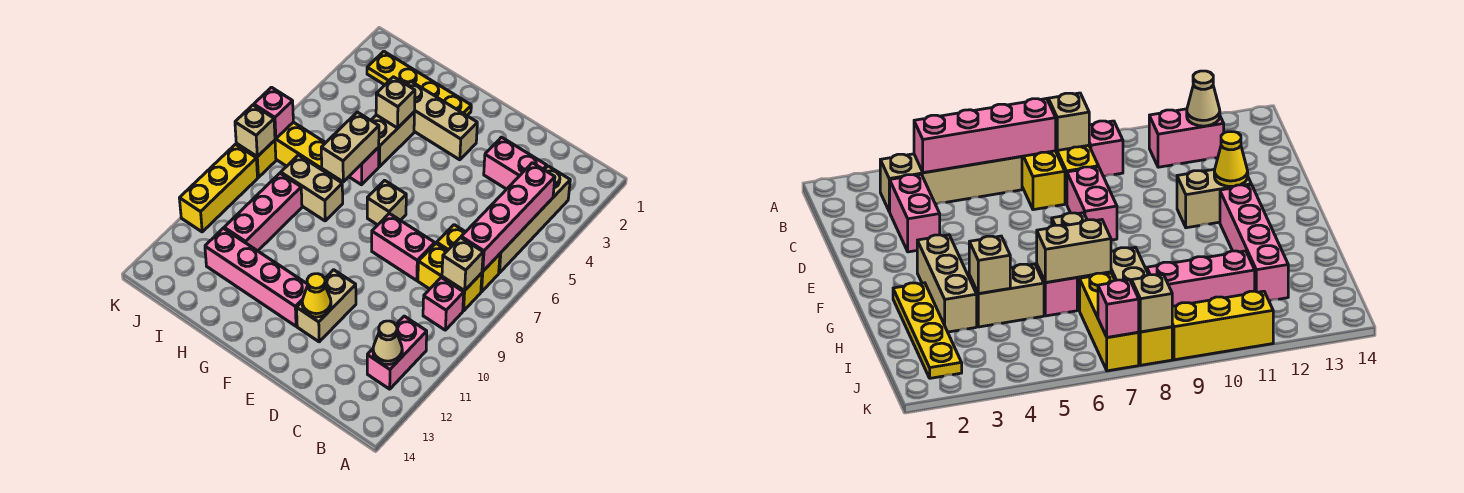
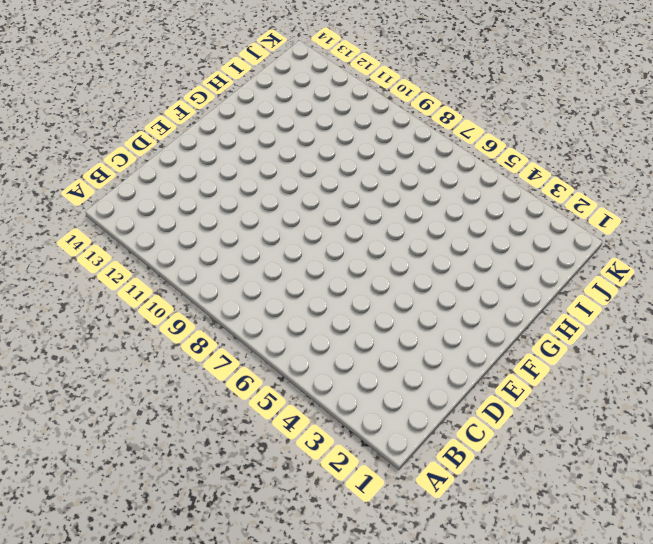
none -> tan 1x4 brick [499,166,570,273]
none -> yellow 1x2 brick [437,225,500,292]
none -> yellow 1x2 brick [418,243,482,311]

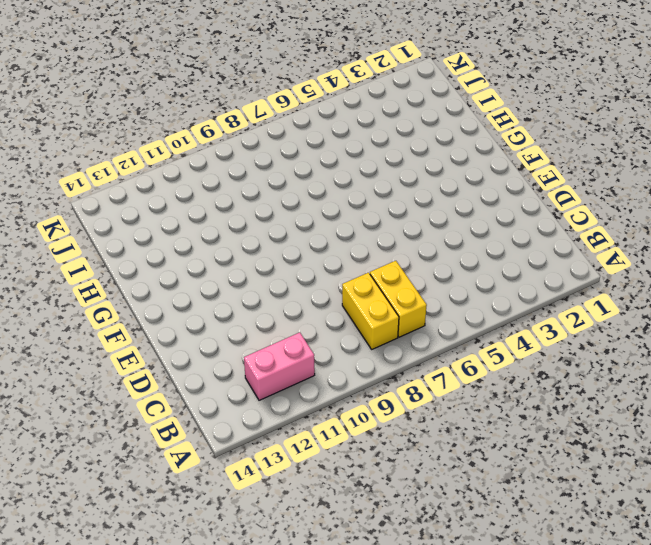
none -> tan 1x4 brick [499,166,570,273]
none -> pink 1x1 brick [423,278,464,330]
none -> pink 1x2 brick [484,137,547,189]

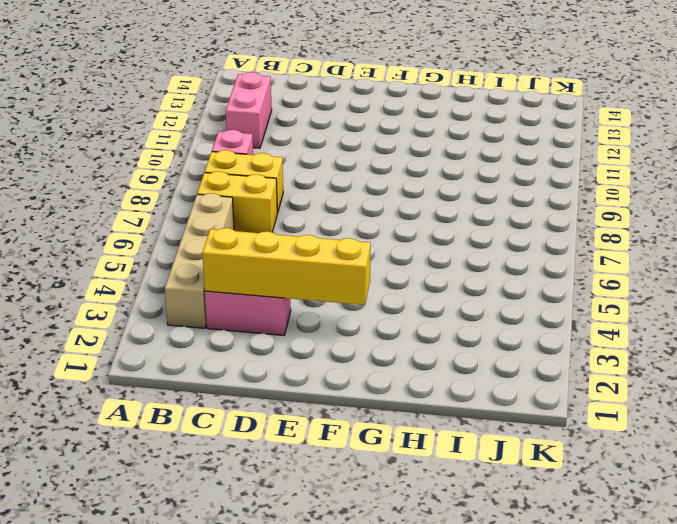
yellow 1x4 brick [202,228,371,305] -> none
none -> pink 1x2 brick [372,213,435,280]
none -> tan 1x2 brick [297,270,356,342]
none -> tan 1x3 brick [407,81,477,160]

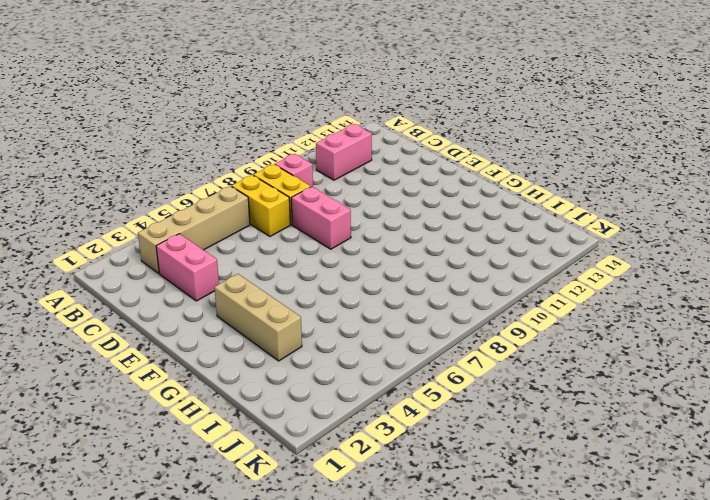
none -> tan 1x2 brick [297,270,356,342]
none -> tan 1x1 brick [367,180,406,225]
none -> pink 1x4 brick [205,228,307,326]

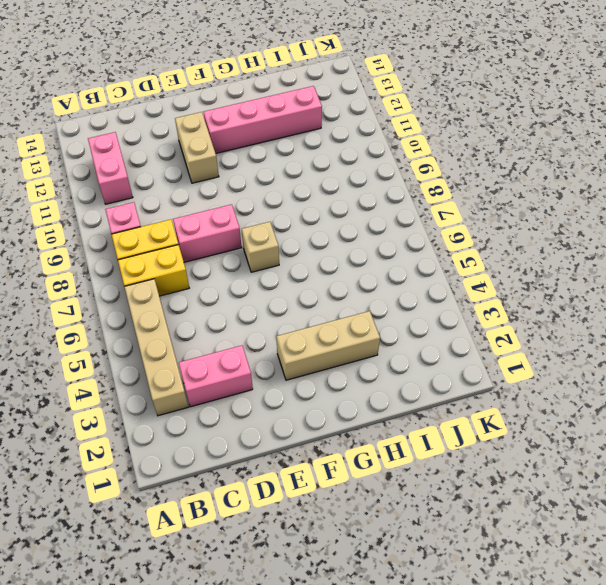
none -> yellow 1x4 plate [367,51,471,115]
none -> tan 1x2 brick [371,112,414,167]
none -> pink 1x1 brick [349,147,379,185]

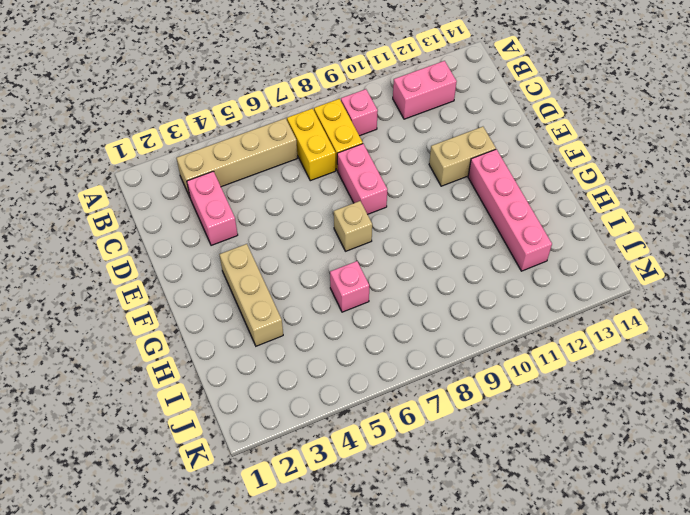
none -> yellow 1x4 plate [367,51,471,115]
none -> tan 1x2 brick [371,112,414,167]
none -> tan 1x2 brick [281,155,343,221]

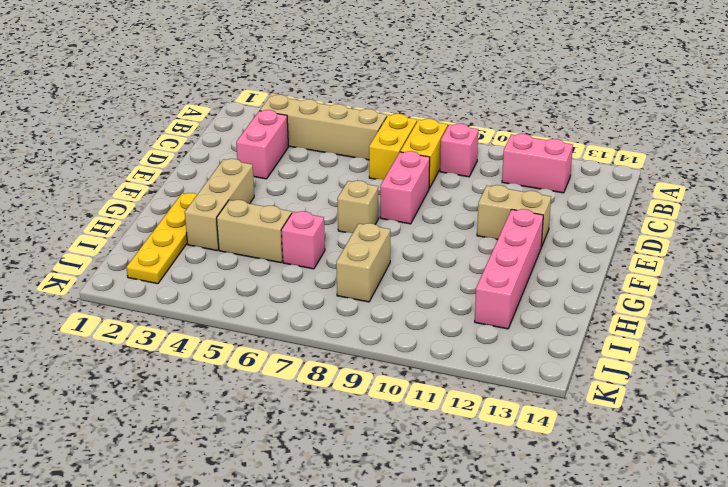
none -> yellow 1x3 brick [275,122,333,177]
none -> pink 1x3 brick [224,173,302,251]
none -> yellow 1x1 brick [236,140,276,177]

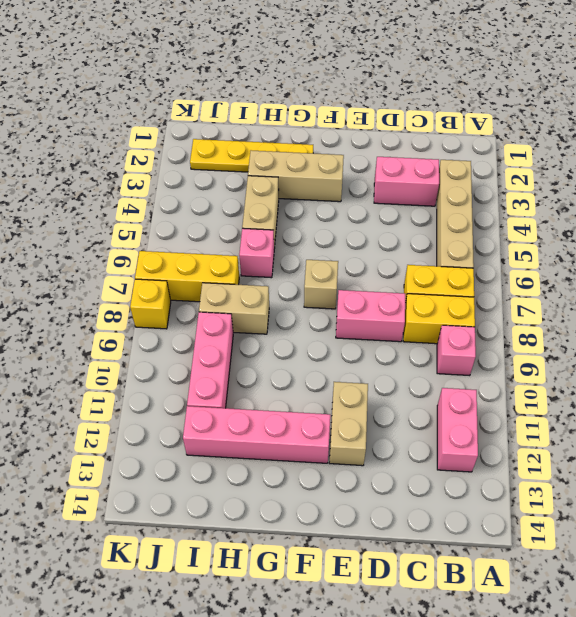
none -> yellow 1x3 brick [179,144,258,232]
none -> pink 1x4 brick [461,163,555,272]
none -> tan 1x1 brick [442,238,483,291]

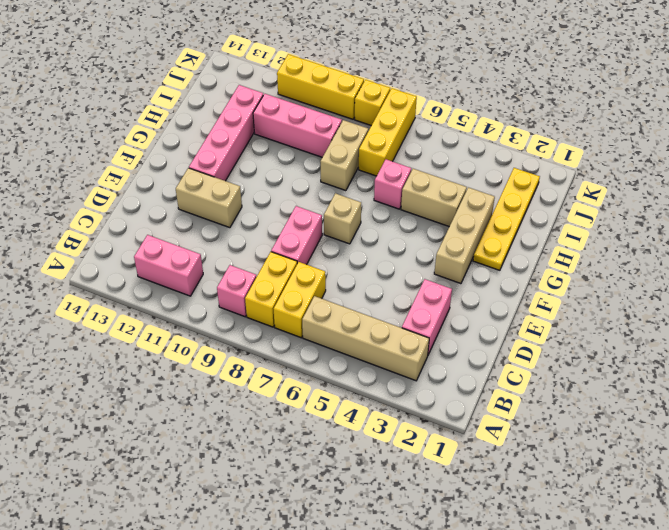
none -> pink 1x4 brick [461,163,555,272]
none -> tan 1x1 brick [442,238,483,291]
none -> tan 1x1 cone [373,321,402,365]

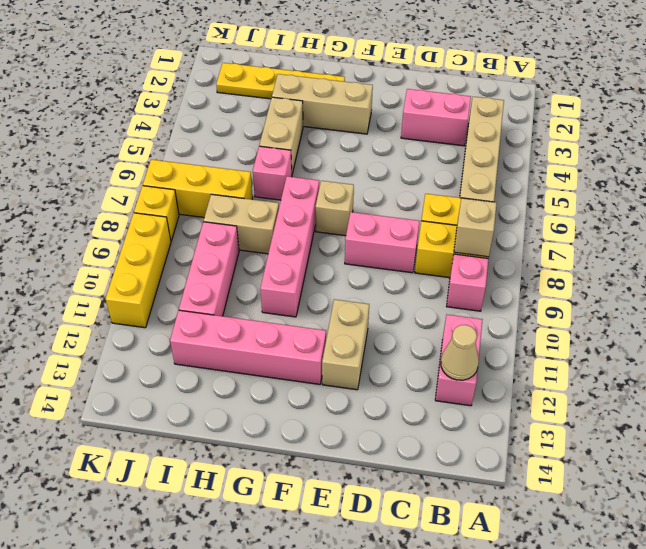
pink 1x4 brick [260,176,319,317] -> pink 1x4 brick moved to [461,163,555,272]
none -> yellow 1x1 cone [302,274,331,317]
none -> tan 1x1 brick [376,77,415,128]
none -> tan 1x2 brick [321,112,379,182]

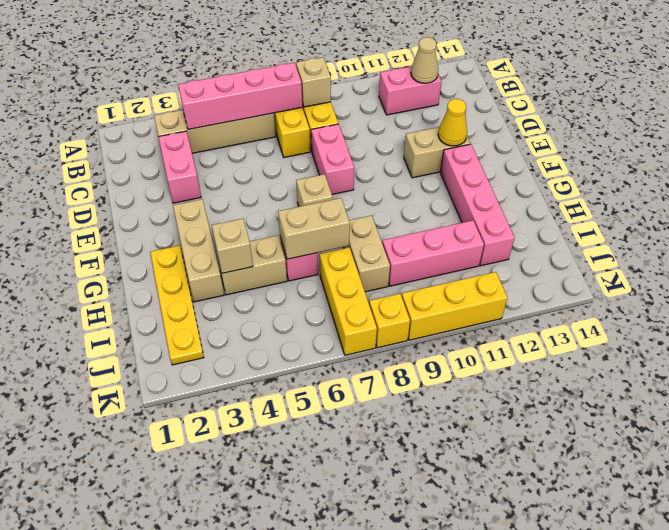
none -> pink 1x1 brick [423,278,464,330]
none -> pink 1x1 brick [254,87,293,139]
none -> tan 1x1 brick [235,105,275,157]

